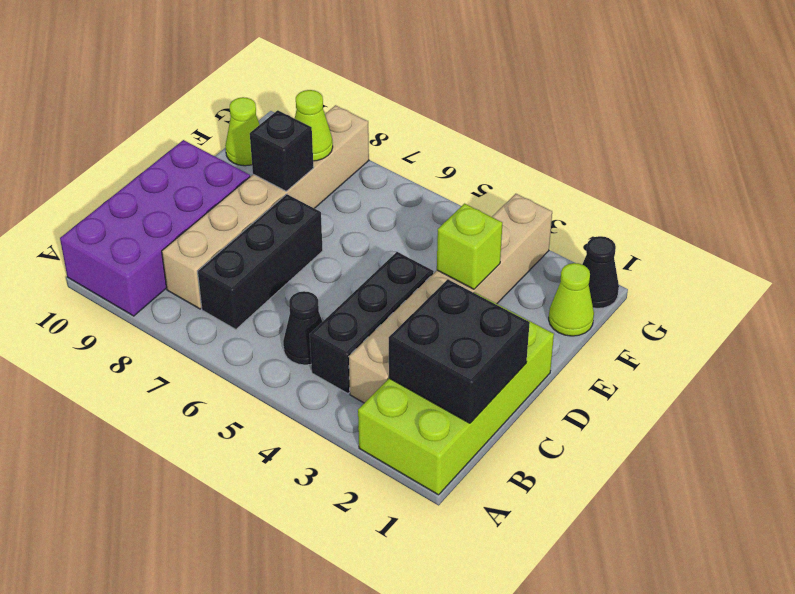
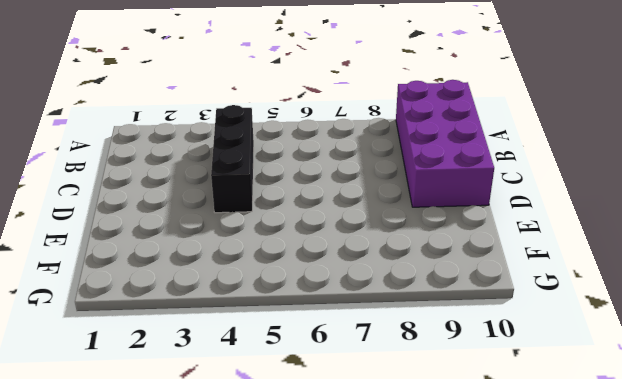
none -> lime 2x4 brick [358,292,554,495]
none -> tan 1x6 brick [349,194,552,403]
none -> black 1x1 cone [283,291,322,365]

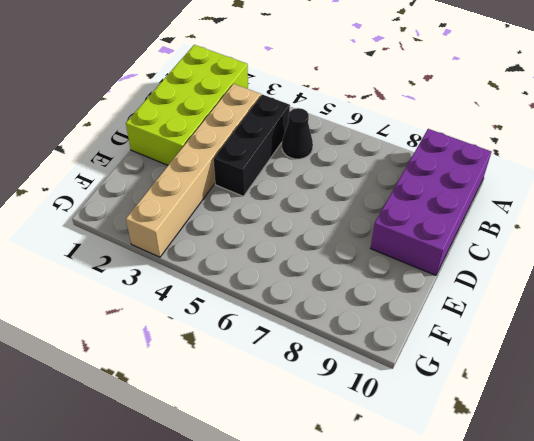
none -> black 1x3 brick [197,194,323,329]
none -> tan 1x6 brick [162,105,369,309]
none -> lime 1x1 cone [549,263,594,336]

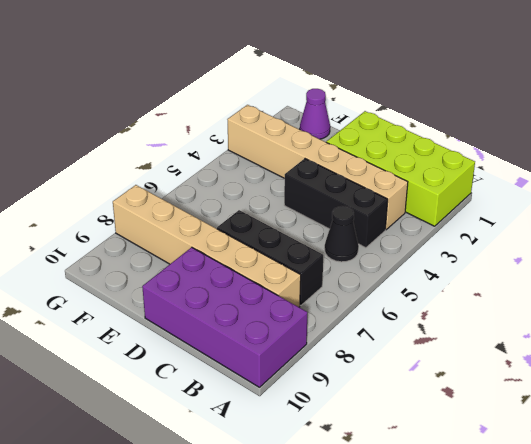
purple 1x1 cone [300,89,330,139] -> lime 1x1 cone [549,263,594,336]
none -> lime 1x1 cone [225,97,260,166]
none -> black 1x1 cone [582,236,619,308]
none -> black 2x2 brick [389,279,530,423]

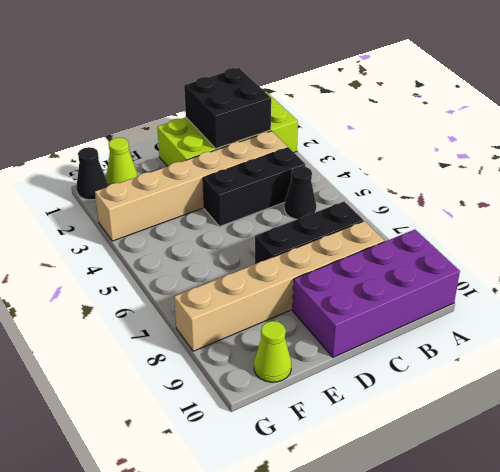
none -> lime 1x1 brick [437,204,502,289]
none -> black 1x1 brick [250,110,314,191]
none -> lime 1x1 cone [295,90,333,161]

